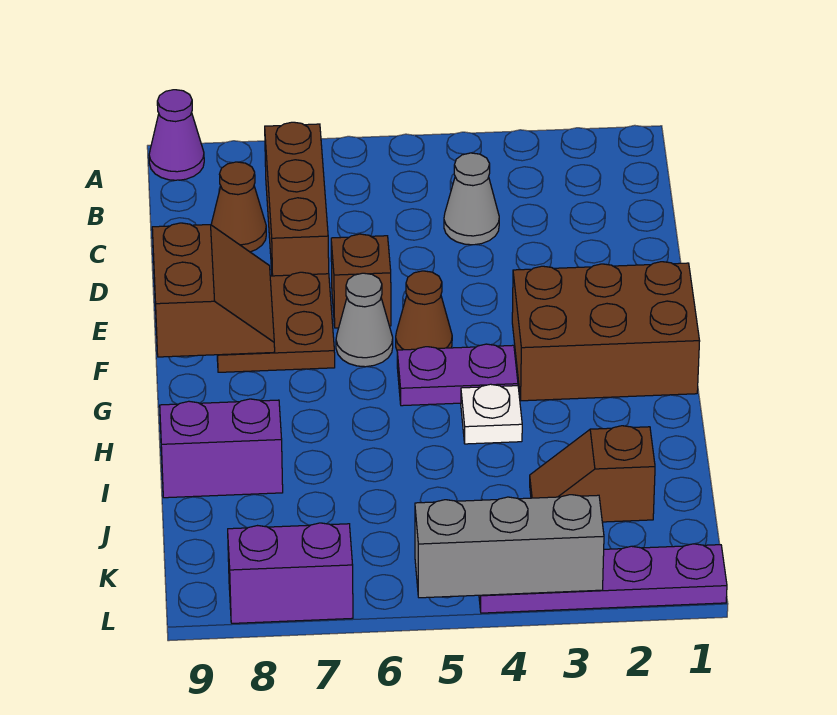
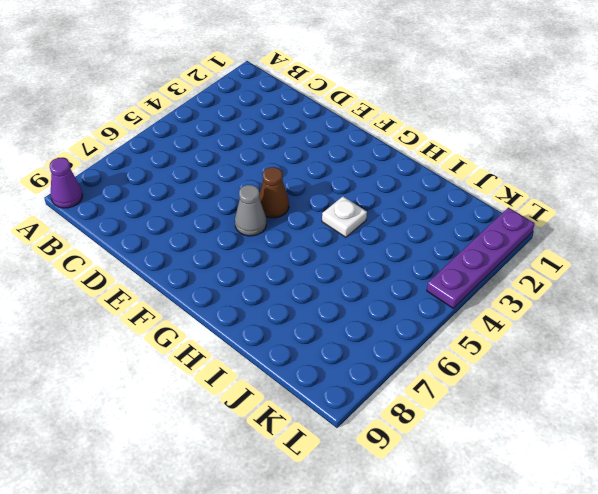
none -> brown 1x3 brick [265,122,329,276]
none -> grey 1x1 cone [444,153,499,245]
none -> brown 1x1 cone [211,162,266,252]

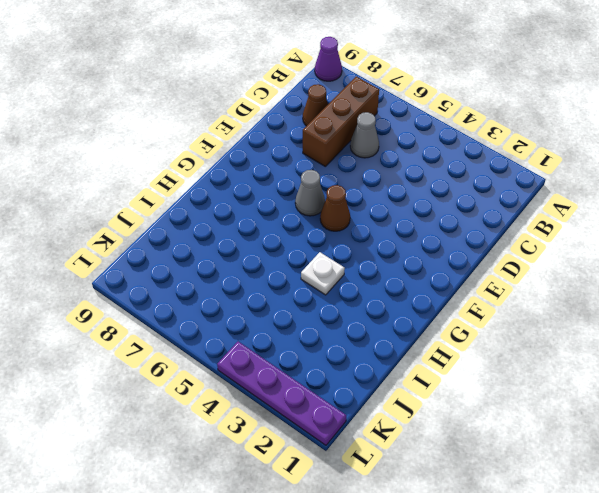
grey 1x1 cone [350,112,379,158] -> grey 1x1 cone moved to [444,153,499,245]
none -> brown 1x1 brick [331,234,391,328]
none -> brown 2x2 plate [217,272,335,372]
none -> brown 2x3 brick [512,262,700,401]

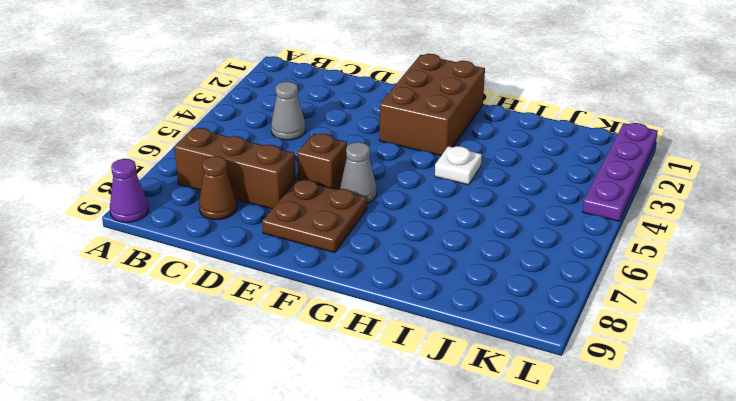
none -> brown 1x1 cone [396,271,452,350]
none -> purple 1x2 plate [397,344,518,406]
none -> purple 1x2 brick [160,399,283,498]

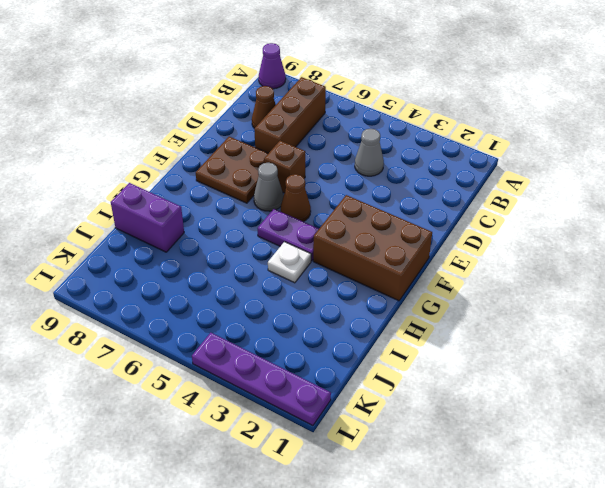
none -> brown 1x2 slope [530,426,655,522]
none -> purple 1x2 brick [228,523,353,623]
none -> brown 2x2 slope [152,223,275,357]

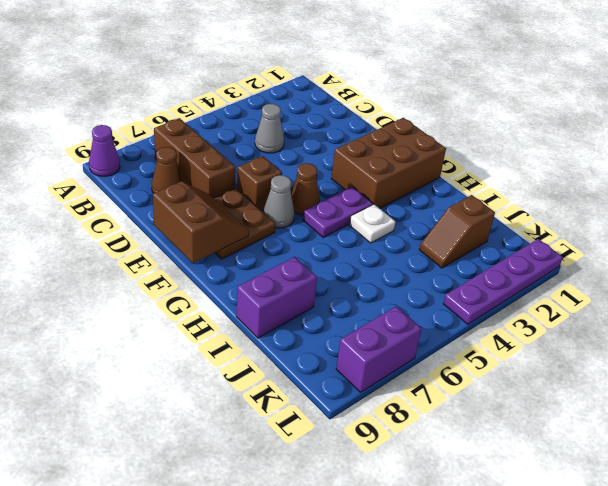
none -> grey 1x3 brick [415,495,604,598]

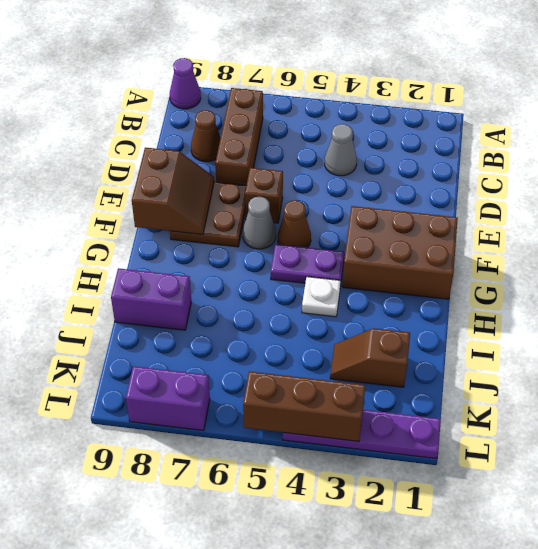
brown 1x3 brick [243,371,366,441] -> grey 1x3 brick [415,495,604,598]

